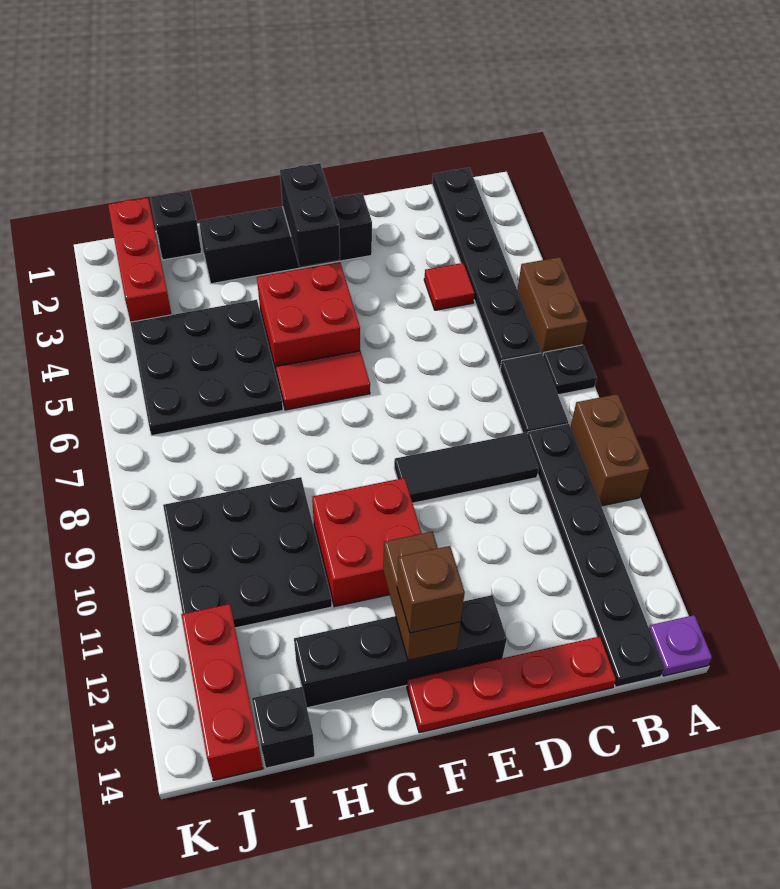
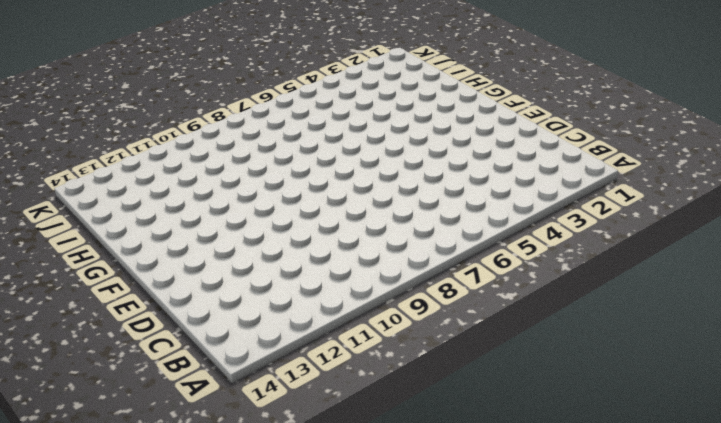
none -> brown 1x2 brick [517,257,588,355]
none -> black 1x1 plate [543,345,597,395]
none -> brown 1x2 brick [570,394,649,506]

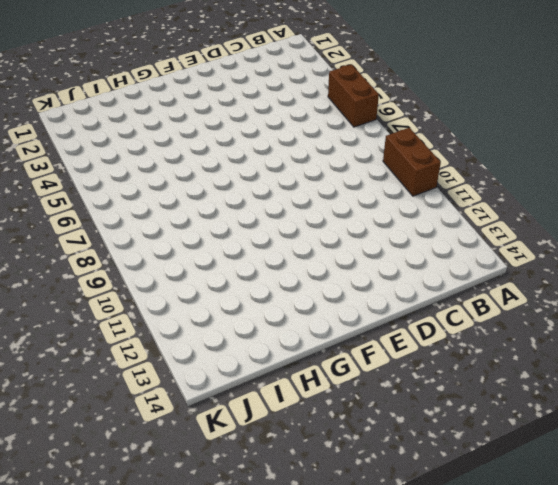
none -> black 1x1 plate [543,345,597,395]
none -> purple 1x1 plate [649,615,712,676]
none -> black 1x6 plate [432,168,541,369]

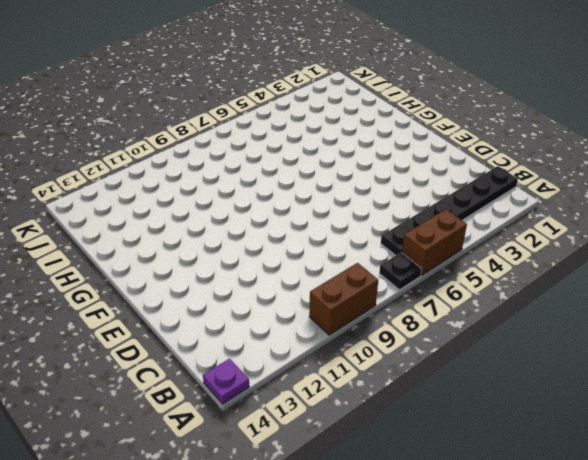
none -> black 1x2 tile [500,353,568,434]
none -> black 1x6 plate [527,424,664,687]
none -> red 1x1 tile [424,263,475,310]

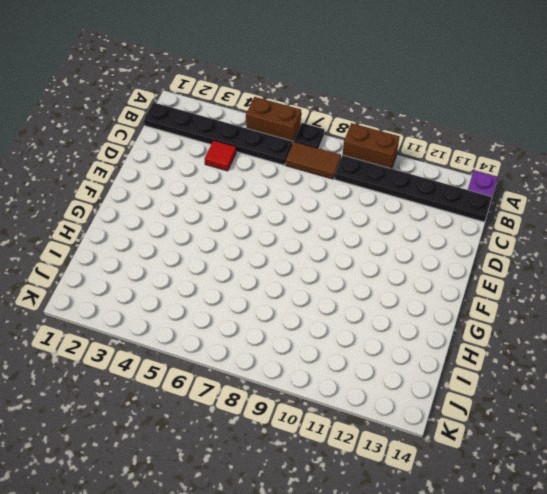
brown 1x2 tile [286,142,341,179] -> black 1x2 tile [500,353,568,434]
none -> black 1x3 tile [394,432,539,503]
none -> red 1x4 plate [407,636,616,733]
none -> black 1x4 brick [199,193,372,284]

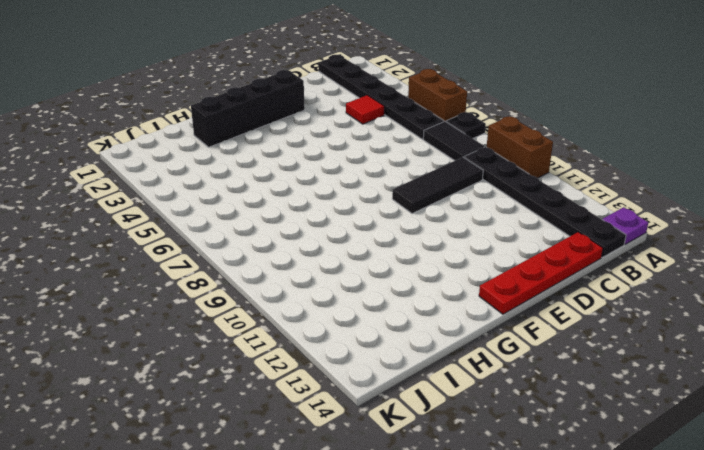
none -> black 1x4 brick [294,595,507,708]
none -> red 2x2 brick [257,262,360,375]
none -> red 1x2 tile [276,351,370,410]

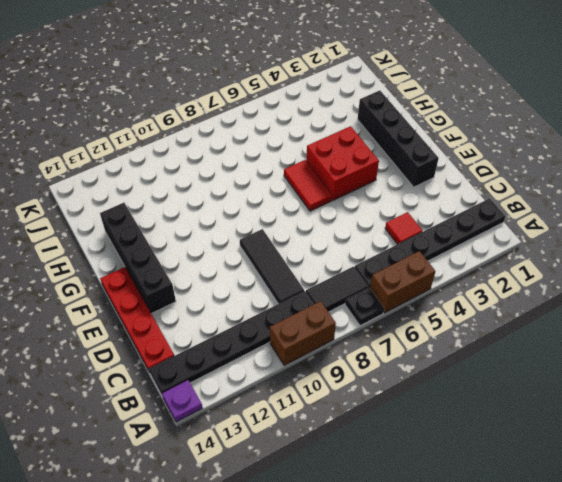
none -> red 2x2 brick [312,478,422,607]
none -> black 3x3 plate [130,300,283,436]
none -> black 3x3 plate [163,477,332,628]

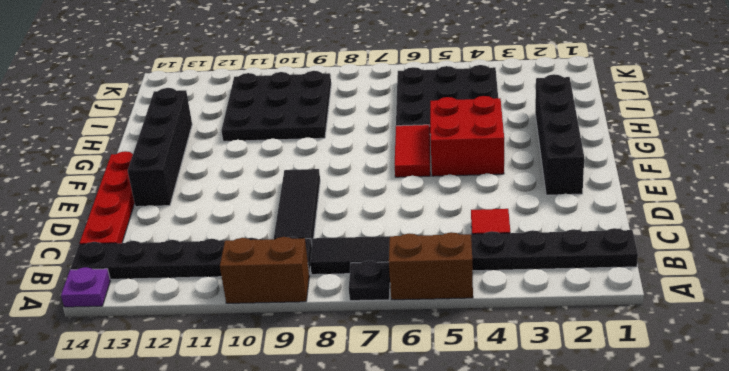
none -> red 2x2 brick [312,478,422,607]
none -> black 1x1 brick [150,191,201,260]
none -> black 1x1 brick [252,687,315,768]

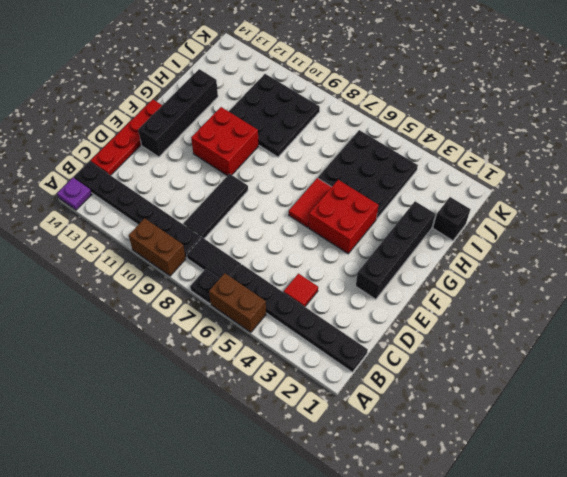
none -> black 1x1 brick [252,687,315,768]
none -> red 1x3 brick [108,198,172,322]
none -> red 1x3 brick [181,604,263,780]

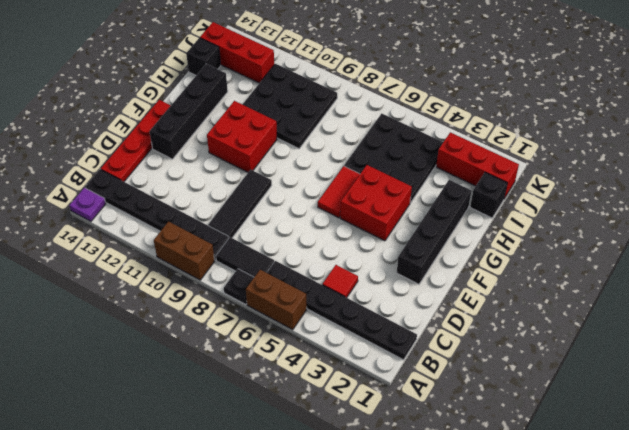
none -> black 1x2 brick [280,163,340,267]
none -> brown 1x2 brick [383,532,460,660]
none -> brown 1x1 brick [397,546,465,633]

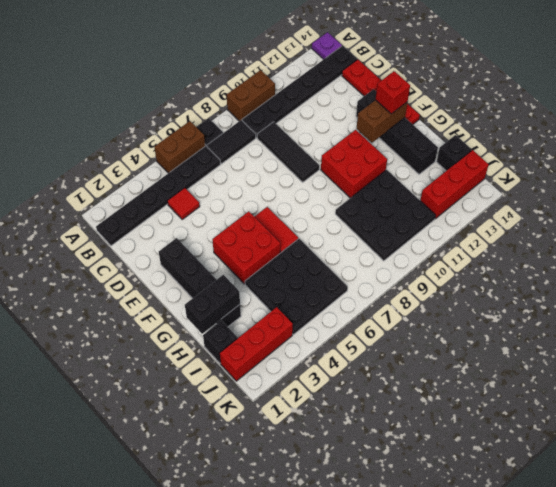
red 1x1 brick [376,71,410,114] -> brown 1x1 brick [397,546,465,633]
black 1x2 brick [185,275,240,334] -> black 1x2 brick moved to [280,163,340,267]

